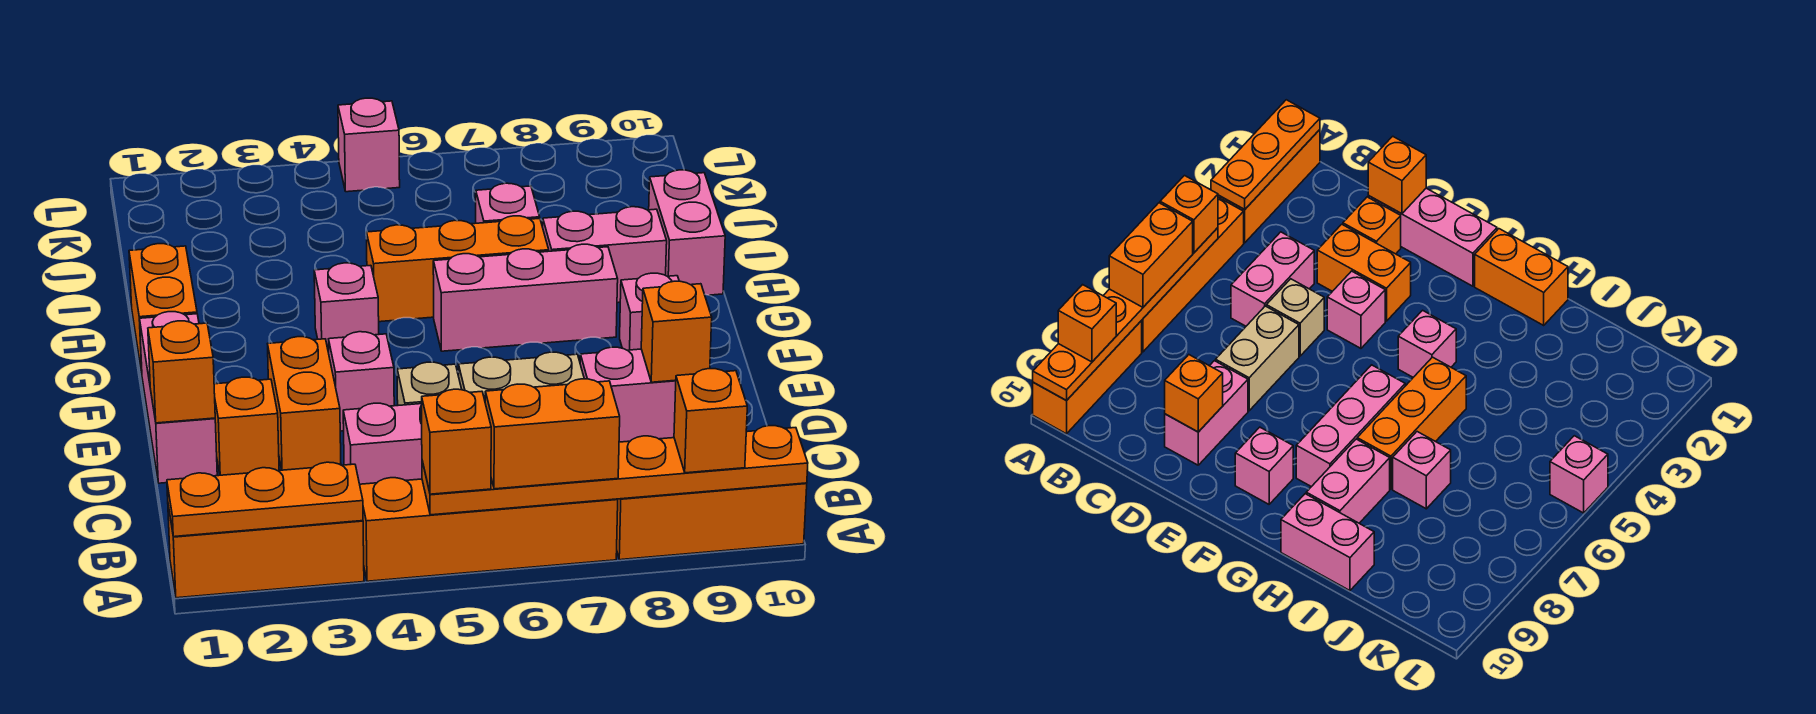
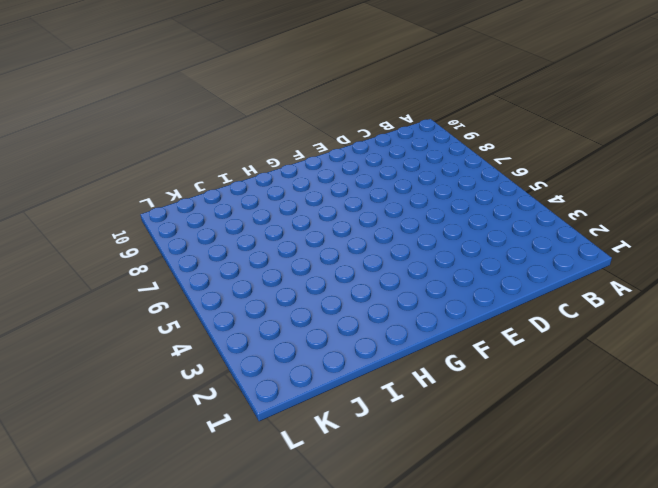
none -> orange 1x3 brick [168,506,364,598]
none -> orange 1x4 brick [360,478,618,581]
none -> orange 1x3 brick [617,483,807,560]

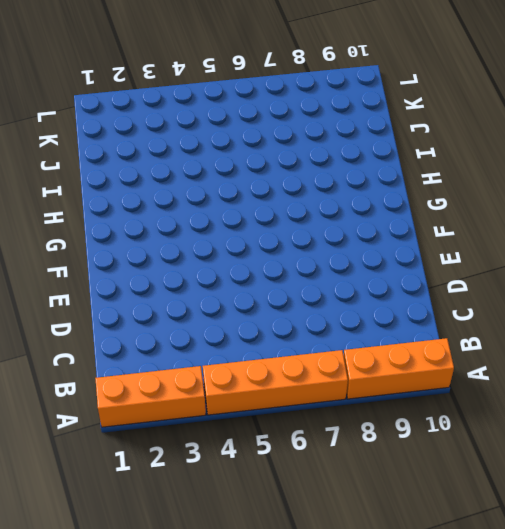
none -> pink 1x2 brick [343,403,422,484]
none -> pink 1x3 brick [140,312,217,483]
none -> orange 1x1 brick [214,377,279,475]

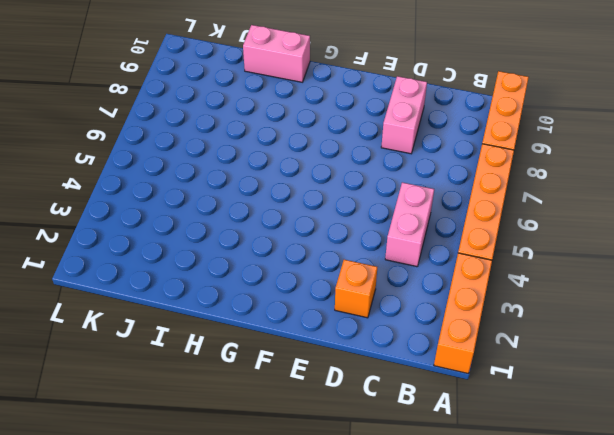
none -> pink 1x3 brick [140,312,217,483]
none -> orange 1x2 brick [268,337,341,470]
none -> tan 1x1 brick [397,362,462,405]

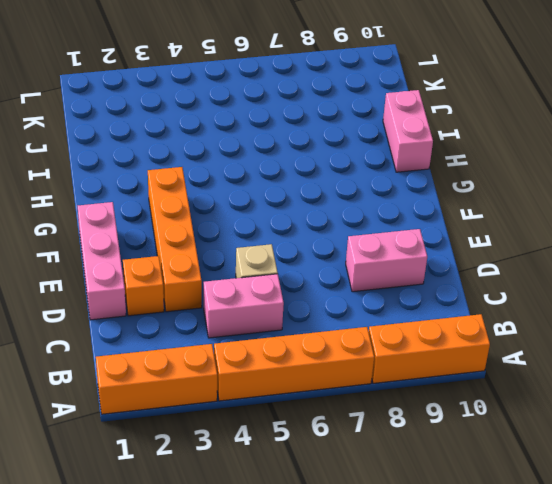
orange 1x4 brick [148,167,202,312] -> orange 1x2 brick [268,337,341,470]
none -> tan 1x2 brick [459,352,584,400]
none -> pink 1x1 brick [329,332,394,431]
none -> pink 1x1 brick [620,273,679,350]

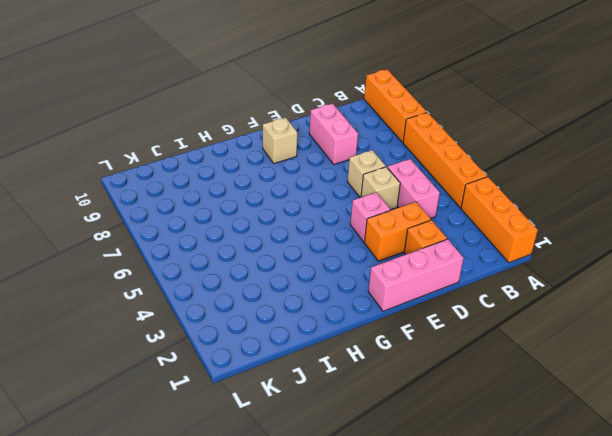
tan 1x1 brick [347,150,386,197] -> tan 1x2 brick [459,352,584,400]
tan 1x1 brick [262,117,297,164] -> pink 1x1 brick [620,273,679,350]
none -> orange 1x2 brick [129,244,197,373]
none -> pink 1x1 brick [314,263,379,353]
none -> pink 1x3 brick [433,244,618,351]

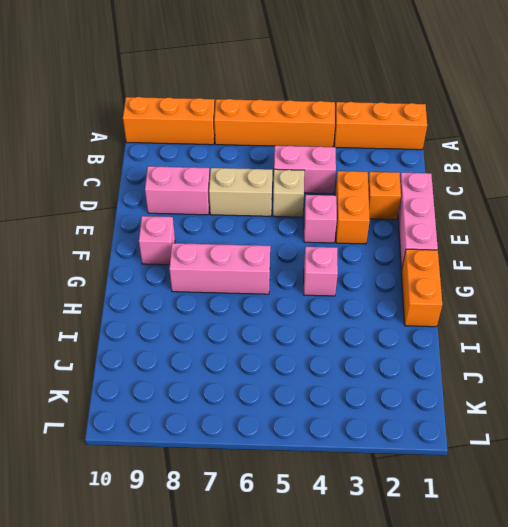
none -> orange 1x3 brick [366,216,549,322]
none -> pink 1x2 brick [543,207,667,303]
none -> pink 1x2 brick [649,170,725,295]

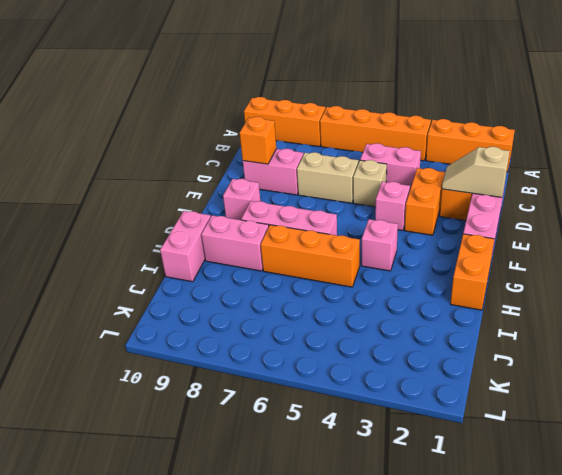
tan 1x2 slope [442,147,510,197] -> orange 1x1 brick [148,321,215,423]
none -> pink 1x1 brick [476,183,540,223]
none -> pink 1x1 brick [338,98,400,192]
none -> orange 1x3 plate [167,462,363,537]

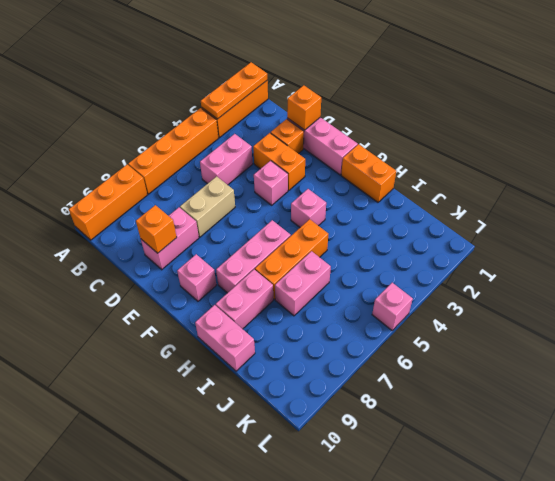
pink 1x2 brick [275,251,331,316] -> pink 1x1 brick [476,183,540,223]
none -> tan 1x1 brick [397,362,462,405]
none -> orange 1x6 plate [422,426,808,515]
none -> orange 1x1 brick [422,389,491,494]

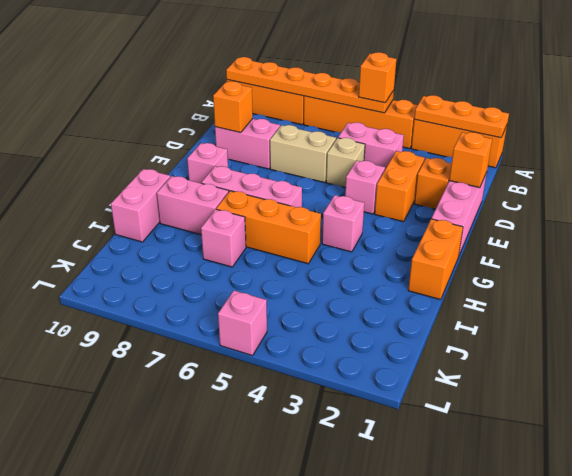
none -> orange 1x2 brick [485,379,620,489]
none -> orange 1x1 brick [674,369,747,473]

